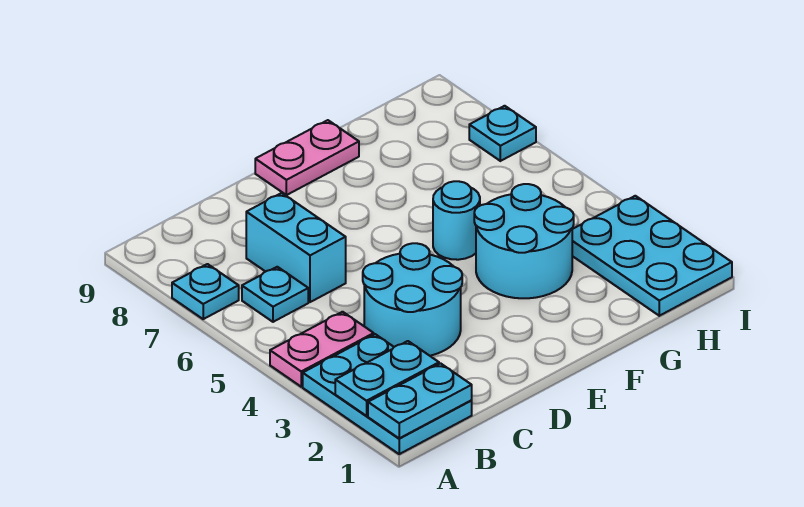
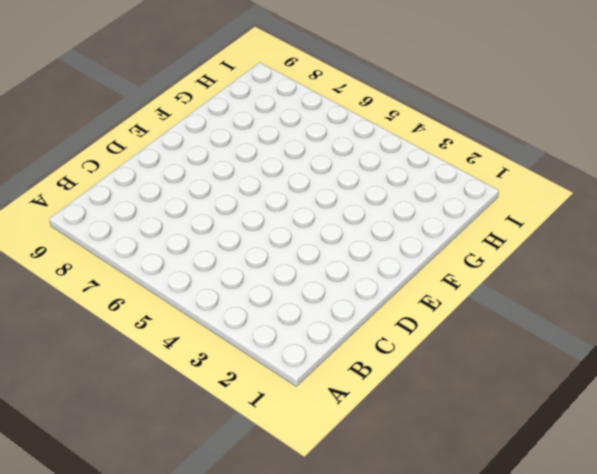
none -> cyan 2x3 plate [303,334,472,454]
none -> pink 1x2 plate [270,312,374,387]
none -> cyan 1x1 plate [172,264,239,319]

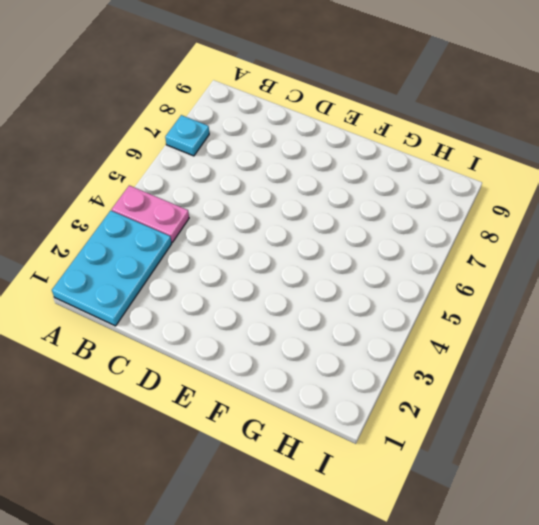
none -> cyan 1x1 plate [242,267,308,322]
none -> cyan 2x2 round brick [363,243,462,356]
none -> cyan 1x2 brick [246,193,346,302]

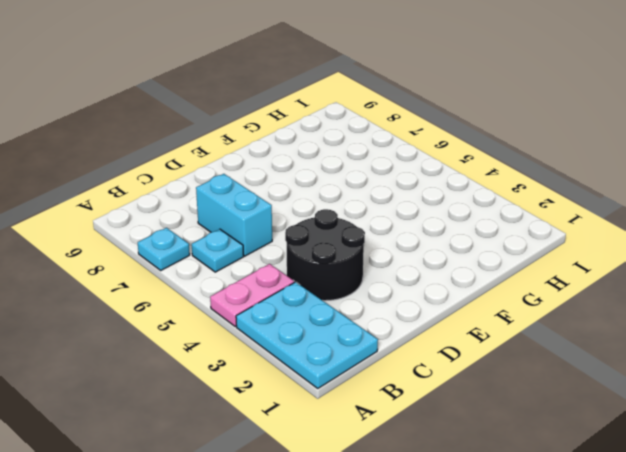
black 2x2 round brick [285,209,365,301] -> cyan 2x2 round brick [363,243,462,356]
none -> pink 1x2 plate [255,120,359,195]
none -> cyan 2x2 round brick [474,184,574,298]
none -> cyan 1x1 round brick [433,181,480,260]

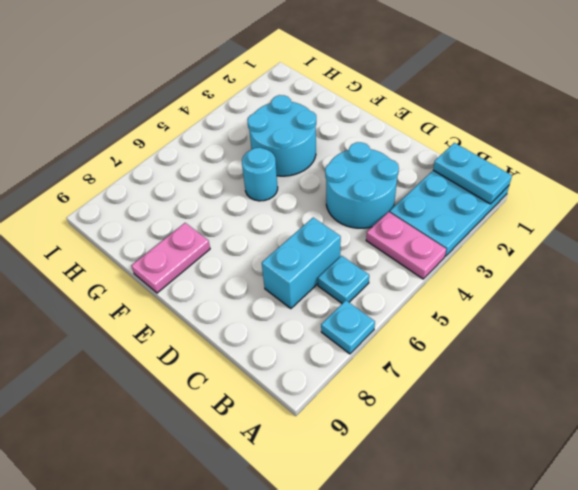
pink 1x2 plate [131,223,210,293] -> pink 1x2 plate turned to [255,120,359,195]
none -> cyan 2x3 plate [572,196,732,316]
none -> cyan 1x1 plate [469,106,536,161]
none -> cyan 1x2 plate [335,341,439,416]

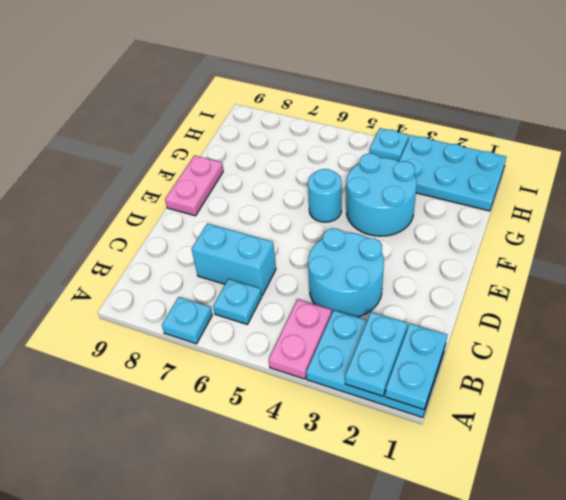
cyan 1x1 plate [370,128,409,161] -> cyan 1x1 plate moved to [469,106,536,161]

